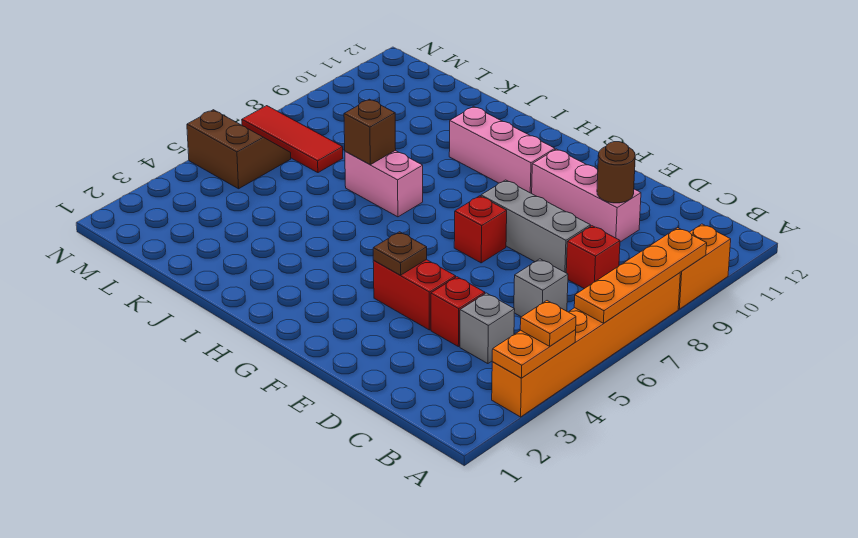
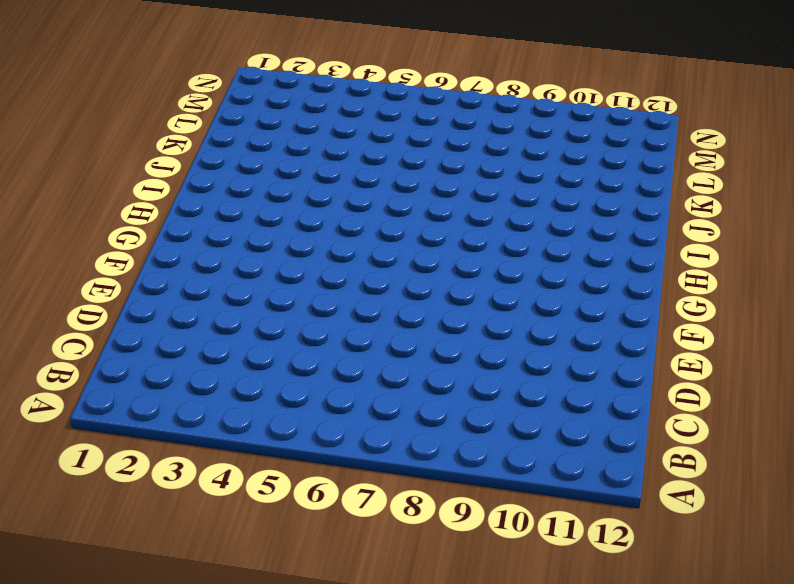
none -> orange 1x6 brick [492,273,680,417]
none -> orange 1x2 brick [678,224,731,309]
none -> grey 1x1 brick [460,293,515,364]

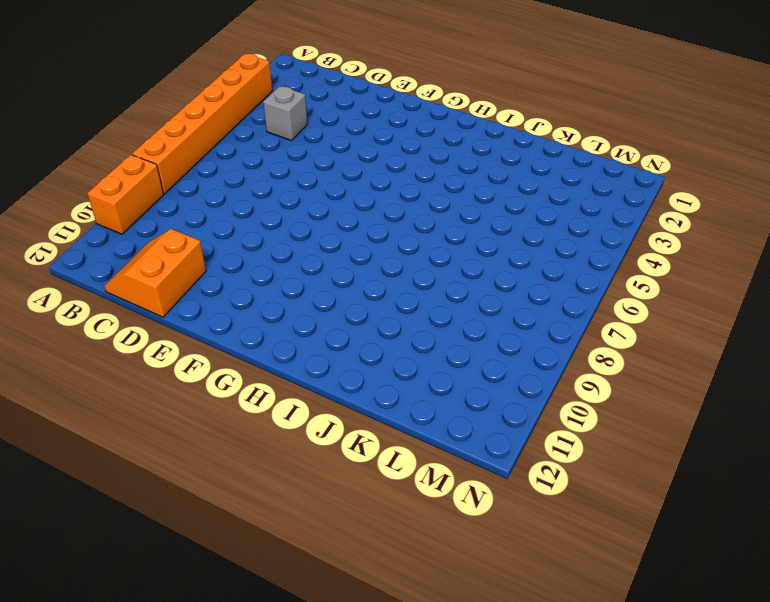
orange 2x2 slope [104,229,206,317] -> none
none -> grey 1x1 brick [514,259,568,317]
none -> red 1x1 brick [566,226,620,289]
none -> red 1x1 brick [431,277,485,347]

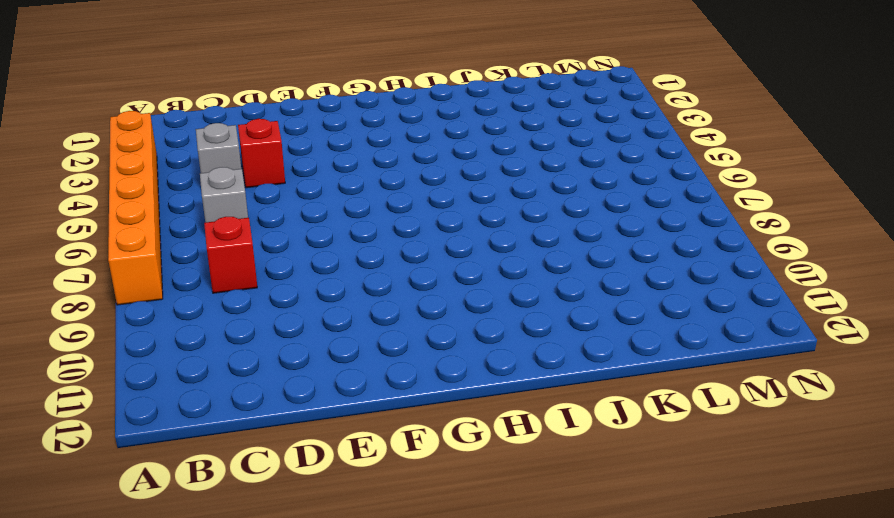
none -> orange 1x2 brick [678,224,731,309]
none -> grey 1x3 brick [481,180,591,273]
none -> pink 1x3 brick [532,149,641,242]

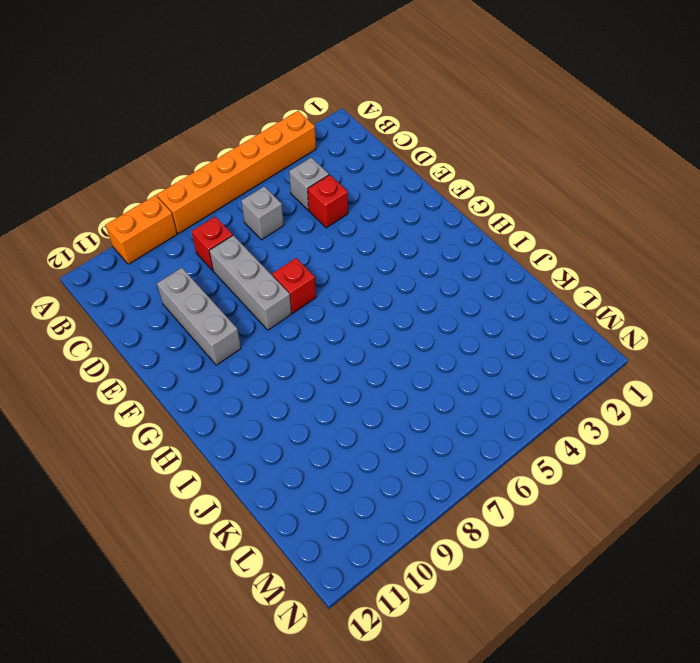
grey 1x3 brick [157,268,241,365] -> pink 1x3 brick [532,149,641,242]
none -> red 1x2 brick [373,260,456,330]
none -> pink 1x3 brick [449,107,555,193]
none -> pink 1x2 brick [345,150,423,217]

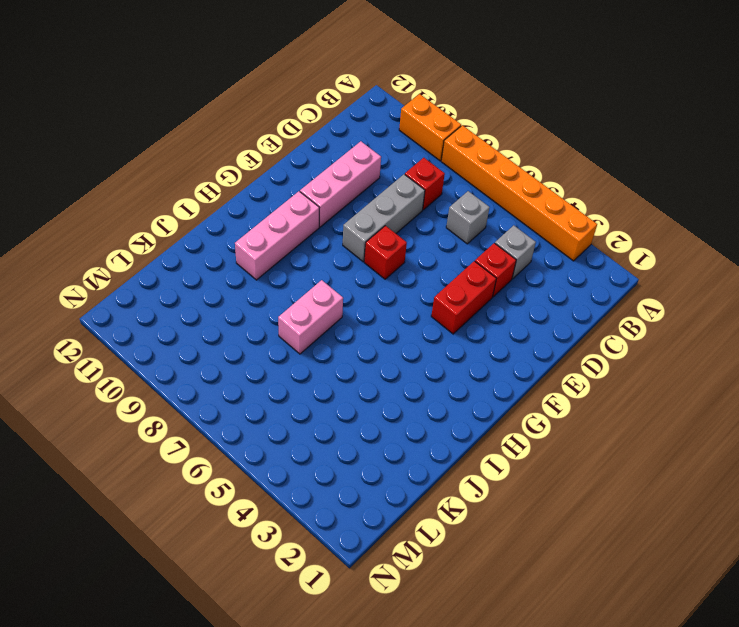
none -> red 1x3 tile [242,106,343,173]
none -> brown 2x2 slope [187,110,291,189]
none -> orange 1x2 plate [492,330,576,378]

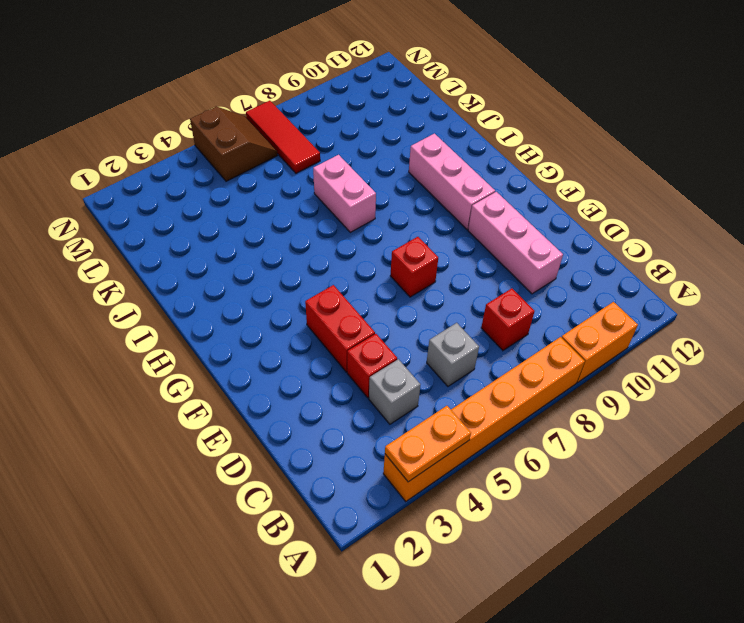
none -> grey 1x3 brick [481,180,591,273]
none -> orange 1x4 plate [574,228,707,323]
none -> brown 1x1 round brick [597,142,635,203]

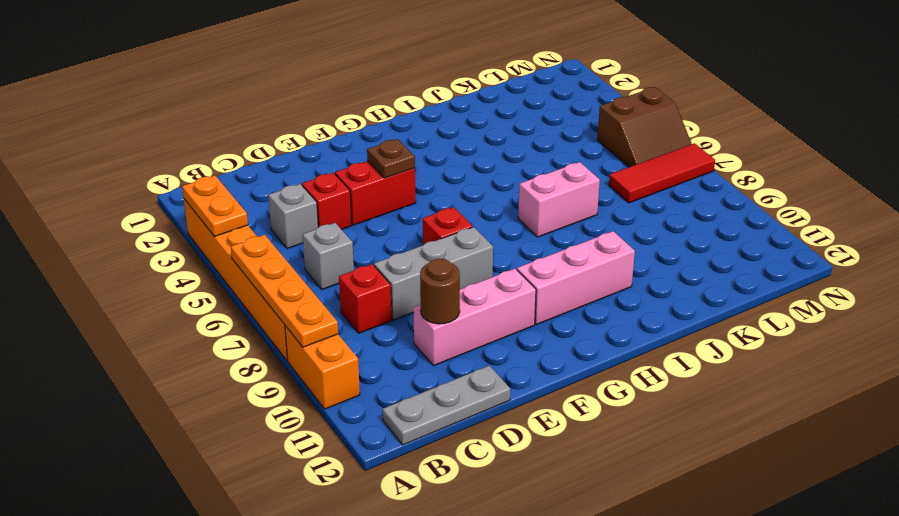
grey 1x3 plate [382,366,510,445] -> none
none -> brown 1x1 brick [344,99,396,165]
none -> orange 1x1 plate [520,301,576,346]

